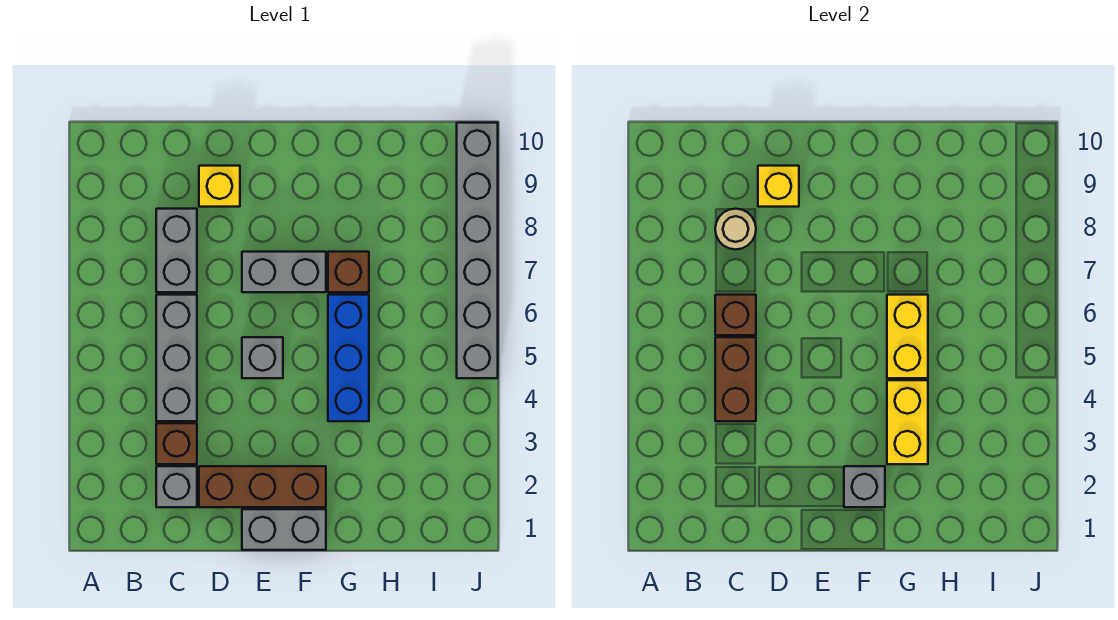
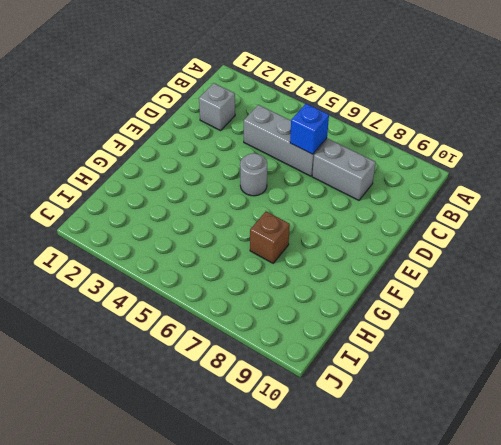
blue 1x1 brick [290,104,329,154] -> brown 1x1 brick [715,295,756,335]
grey 1x1 round brick [240,153,267,196] -> grey 1x1 brick [242,337,283,378]
none -> brown 1x1 brick [156,423,197,464]
none -> brown 1x3 brick [199,466,326,507]
none -> yellow 1x1 brick [199,166,240,207]

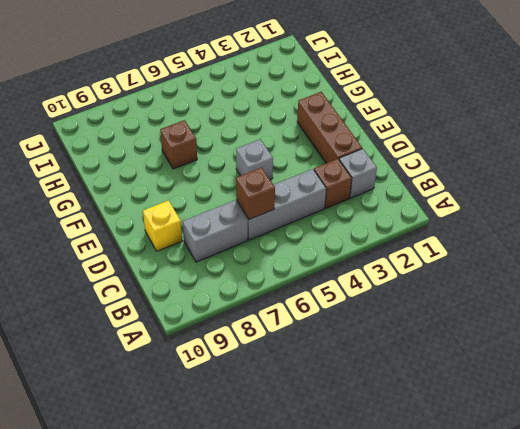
none -> grey 1x2 brick [242,509,326,550]
none -> grey 1x2 brick [242,252,326,292]
none -> blue 1x3 brick [328,295,369,421]

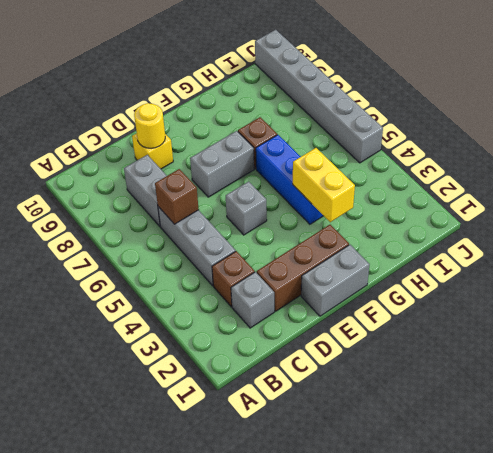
yellow 1x1 round brick [134,103,165,148] -> yellow 1x1 brick [758,166,799,207]
none -> brown 1x2 brick [715,337,756,421]
none -> tan 1x1 round brick [715,209,756,250]
none -> grey 1x1 brick [844,466,885,507]

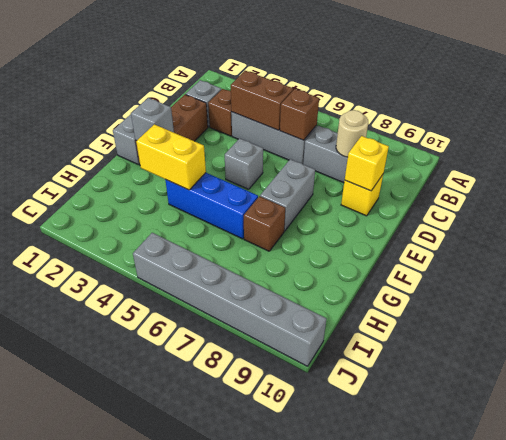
none -> yellow 1x2 brick [887,295,928,378]

